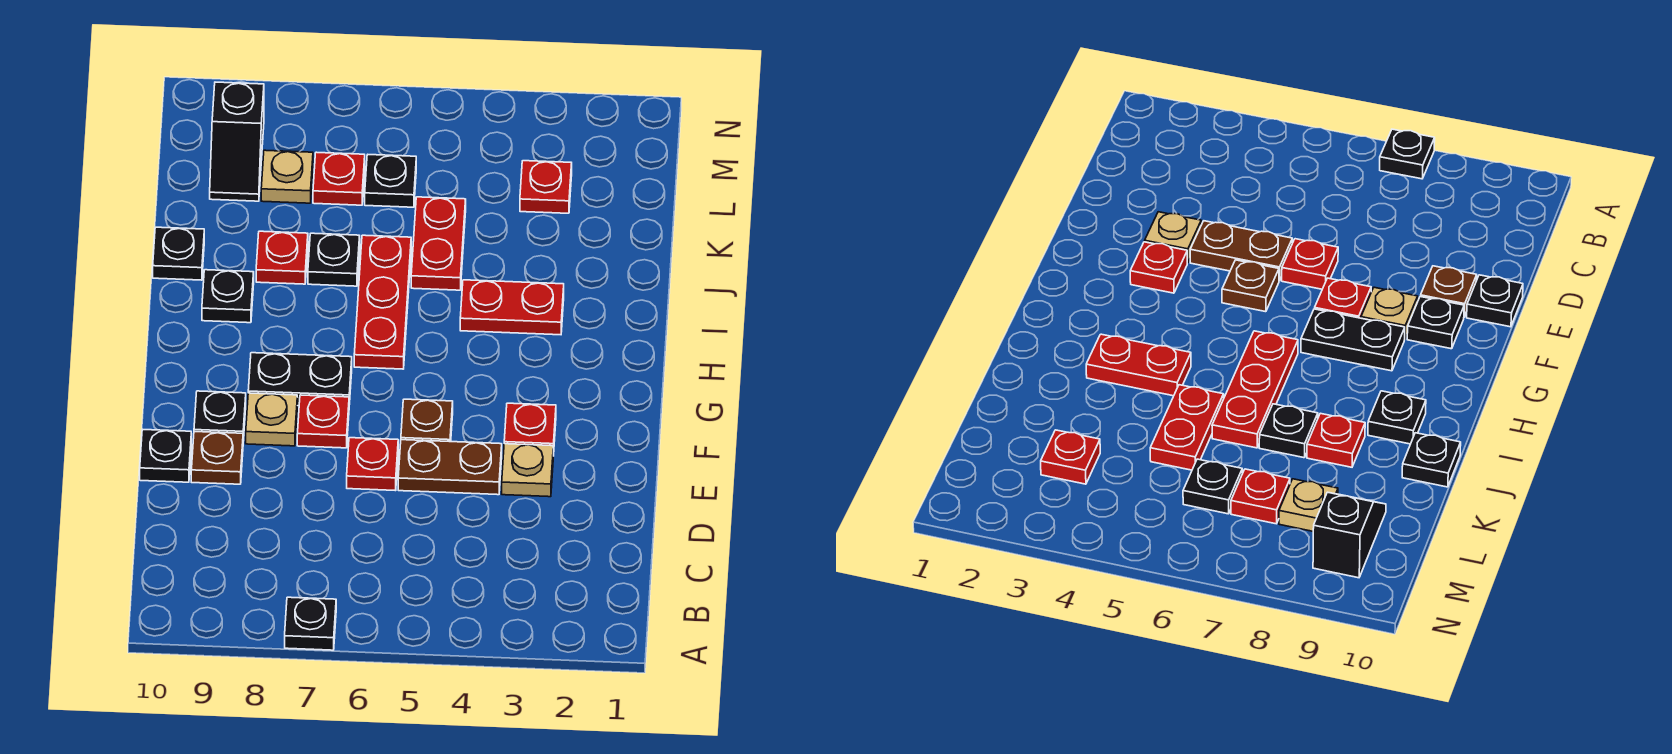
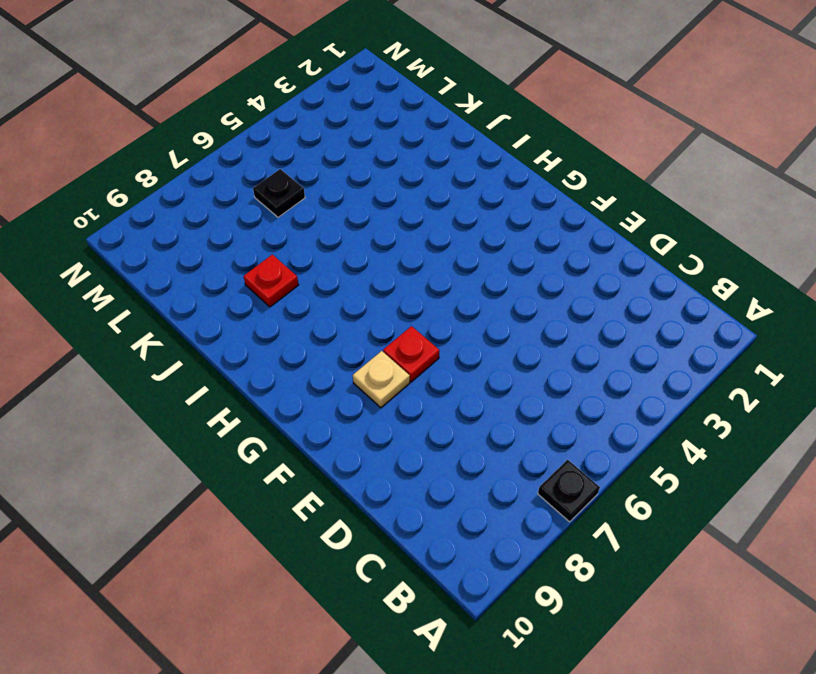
none -> tan 1x1 plate [502,444,553,497]
none -> brown 1x2 plate [398,440,502,495]
none -> red 1x1 plate [347,438,398,491]

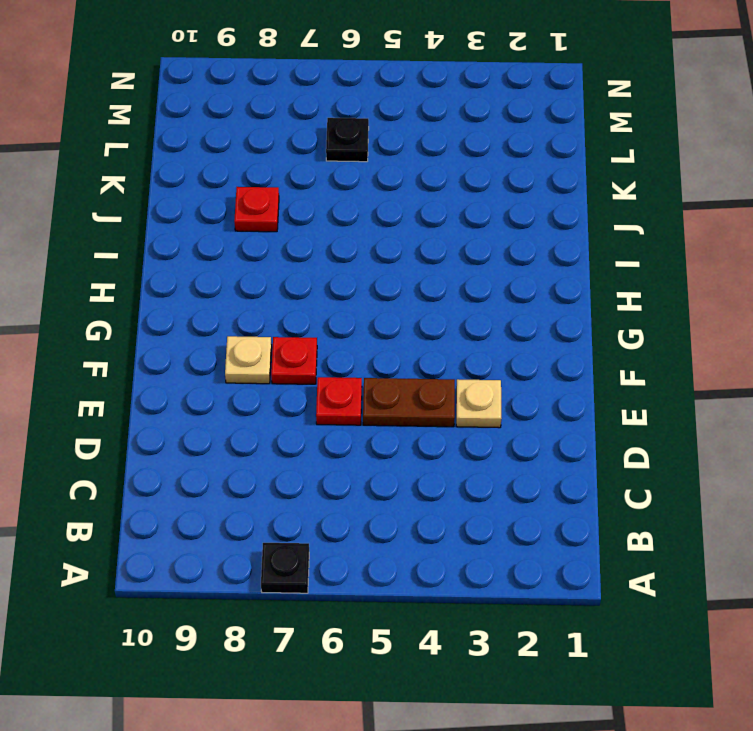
none -> brown 1x1 plate [191,432,243,484]
none -> black 1x1 plate [140,430,191,482]
none -> red 1x1 plate [504,403,556,456]

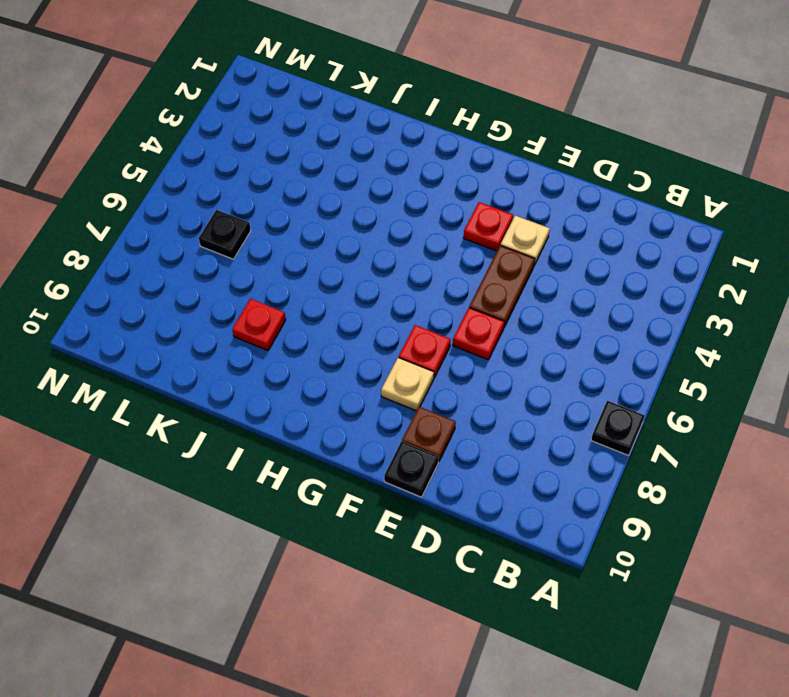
none -> brown 1x1 plate [401,399,453,442]
none -> black 1x1 plate [194,391,246,441]
none -> black 1x2 plate [248,353,352,406]

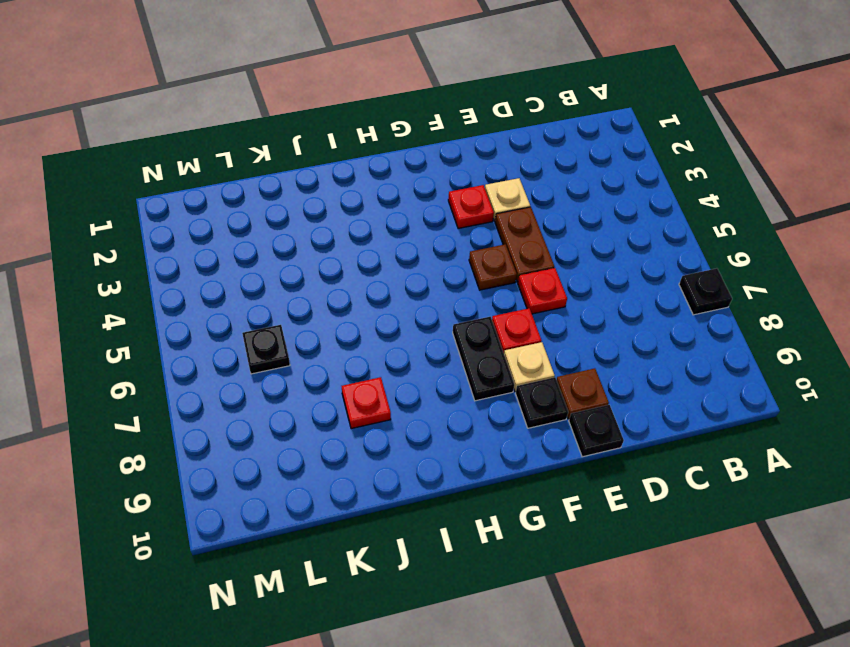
none -> red 1x3 plate [354,235,411,369]
none -> red 1x2 plate [460,280,564,335]
none -> black 1x1 plate [202,270,254,323]

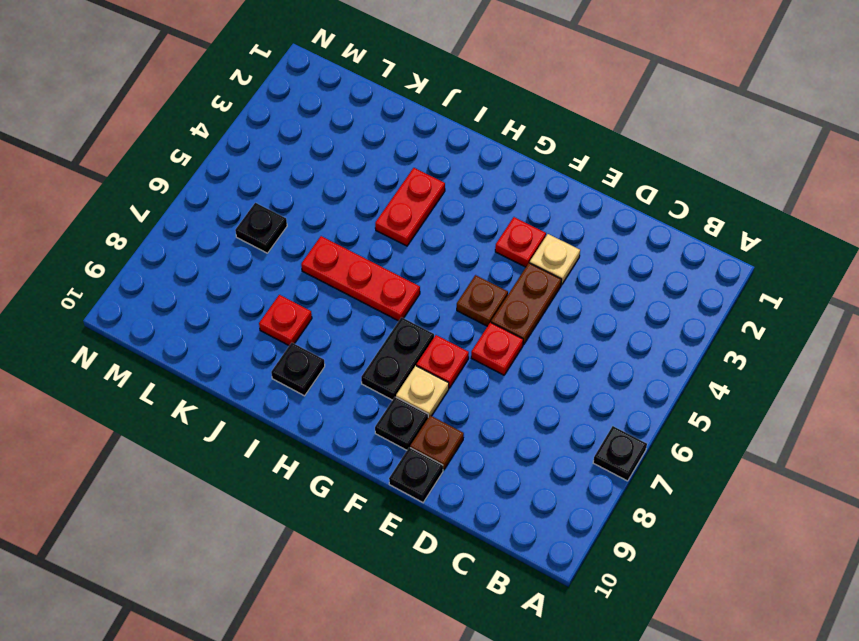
none -> red 1x2 plate [411,197,466,290]
none -> black 1x1 plate [308,233,360,286]
none -> black 1x1 plate [153,227,204,280]

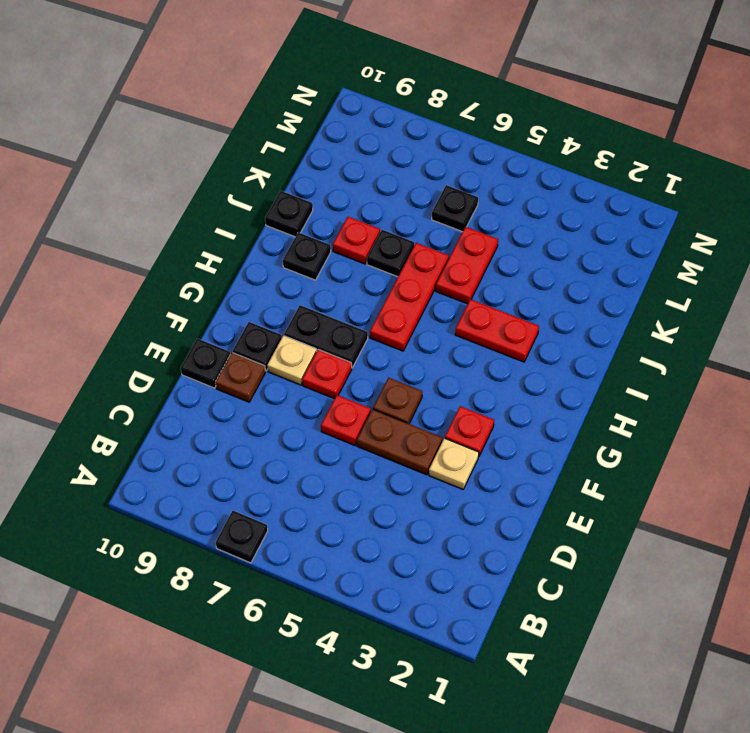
none -> red 1x1 plate [520,161,572,213]
none -> red 1x1 plate [313,152,365,205]
none -> tan 1x1 plate [261,150,313,203]

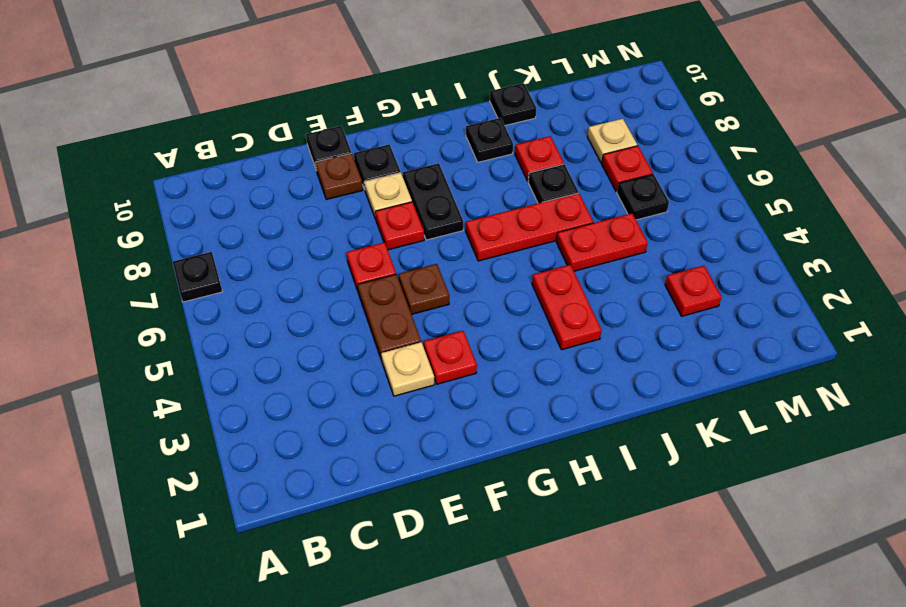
none -> black 1x2 slope [210,82,264,201]

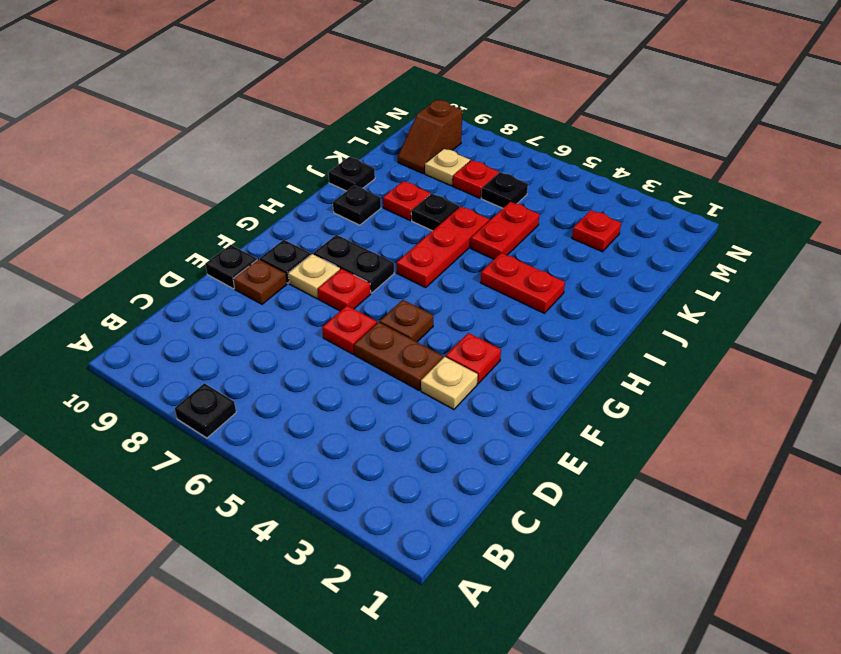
brown 1x2 slope [398,100,462,174] -> black 1x2 slope [210,82,264,201]

